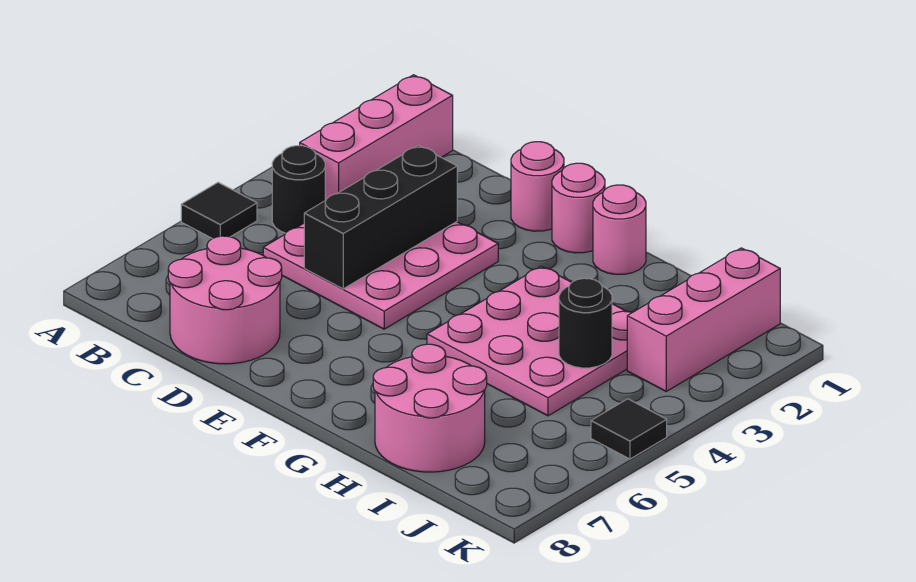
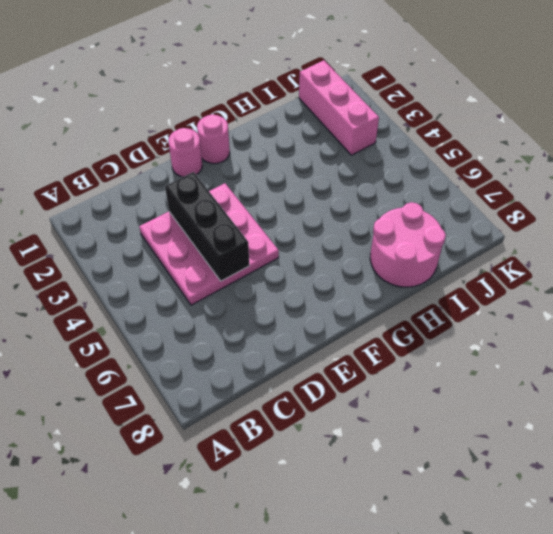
none -> black 1x1 tile [181,182,257,239]
none -> pink 1x3 brick [300,75,453,200]
none -> black 1x1 round brick [272,146,325,233]

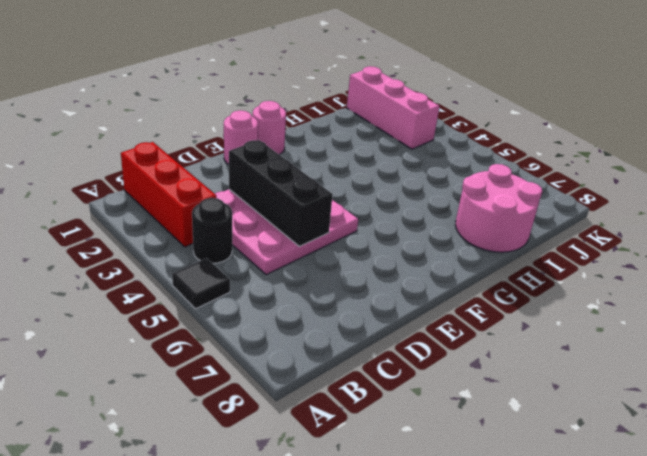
red 1x3 brick [121,142,216,247] -> pink 1x3 brick [300,75,453,200]
none -> pink 2x2 round brick [168,236,282,364]
none -> pink 1x1 round brick [593,185,646,274]
none -> pink 3x3 plate [427,266,632,416]

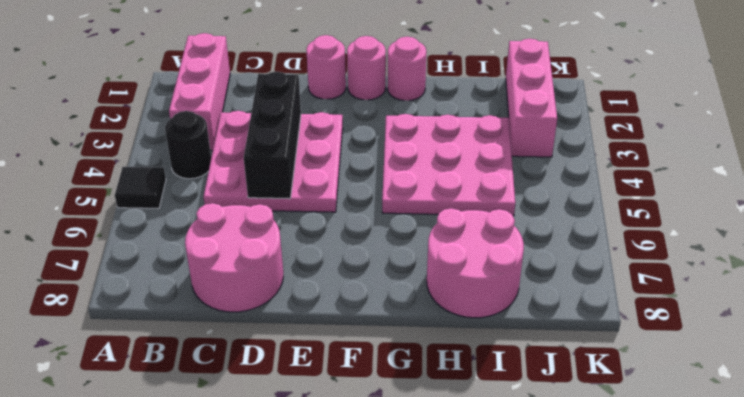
none -> black 1x1 tile [591,399,667,459]
none -> black 1x1 round brick [559,278,612,368]

